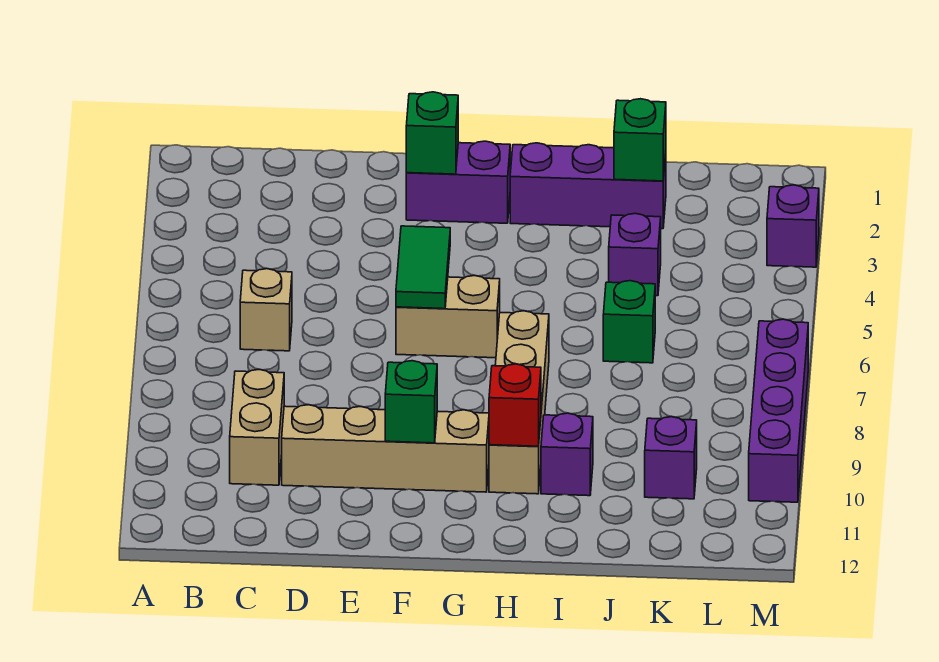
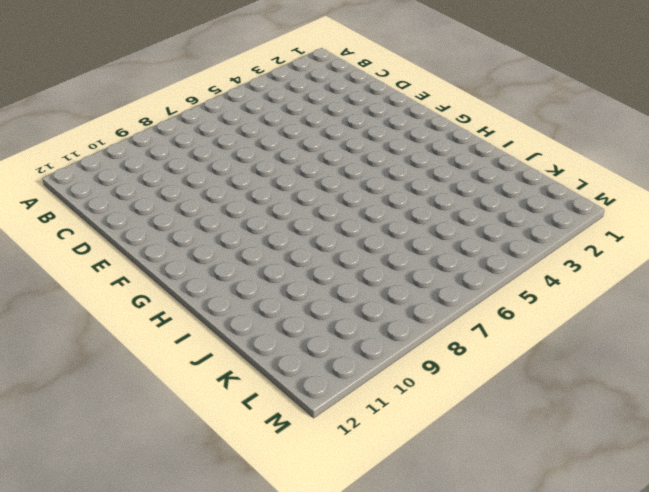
none -> tan 1x1 brick [240,269,292,351]
none -> tan 1x2 brick [230,369,284,485]
none -> tan 1x4 brick [282,405,489,492]

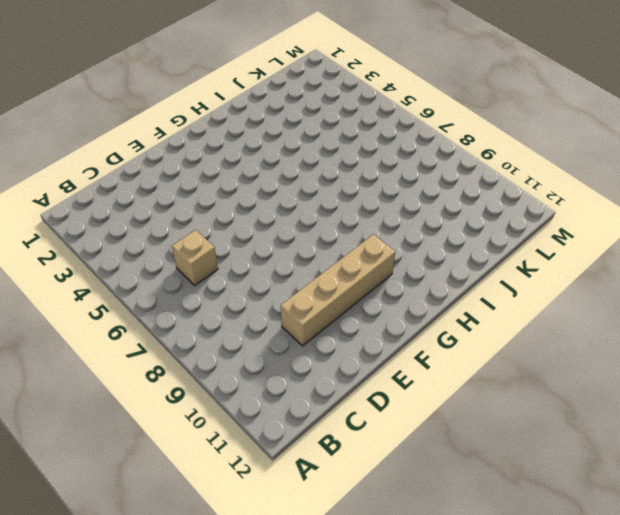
none -> tan 1x2 brick [230,369,284,485]
none -> purple 1x2 brick [406,141,510,223]
none -> tan 1x2 brick [396,276,500,358]

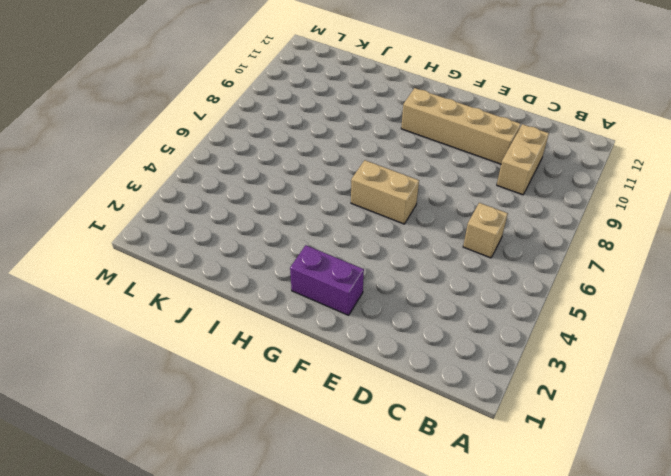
none -> purple 1x3 brick [510,143,666,229]
none -> tan 1x4 brick [489,311,549,494]
none -> purple 1x1 brick [541,413,593,496]

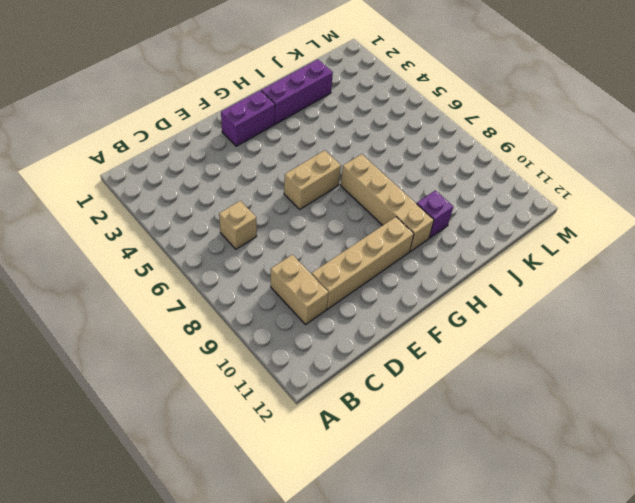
none -> purple 1x1 brick [609,213,661,296]
none -> green 1x1 brick [603,281,655,363]
none -> purple 1x1 brick [645,417,697,499]

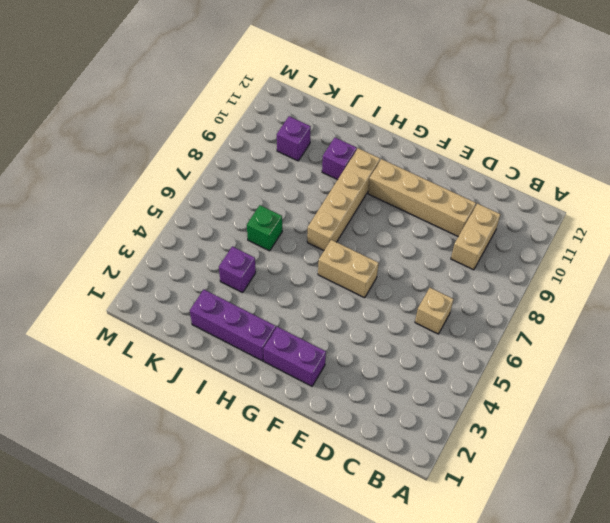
none -> purple 1x1 brick [767,185,819,267]
none -> purple 1x4 brick [749,319,808,502]
none -> green 1x1 brick [406,92,458,174]

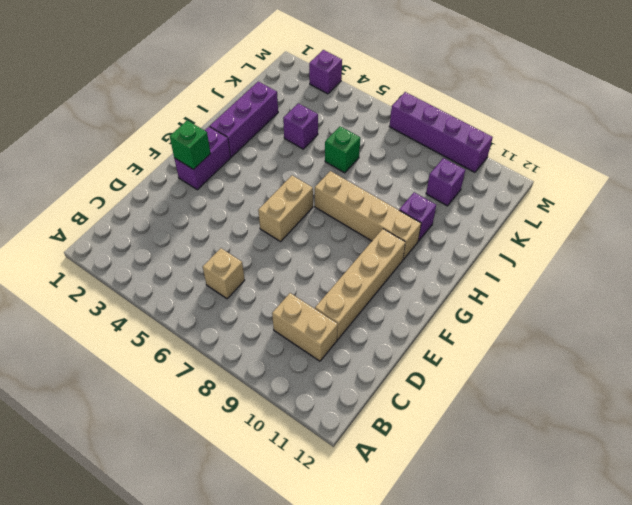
none -> green 1x2 tile [396,226,450,309]
none -> green 1x1 brick [385,361,437,443]
none -> red 1x1 brick [489,364,541,446]

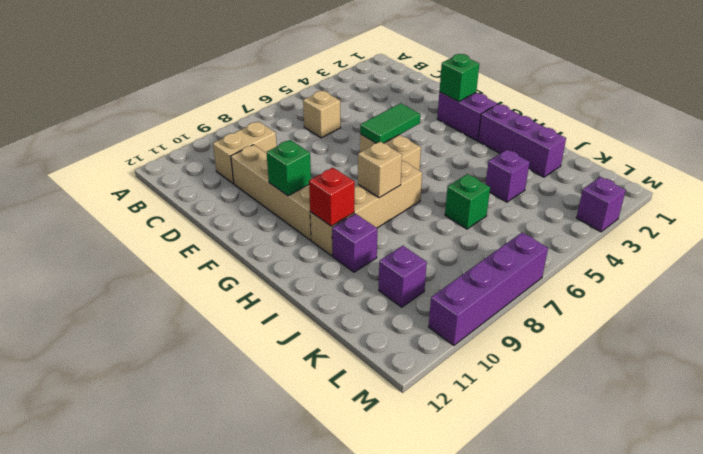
tan 1x1 brick [358,142,402,198] -> none
none -> green 1x1 brick [614,99,666,181]

